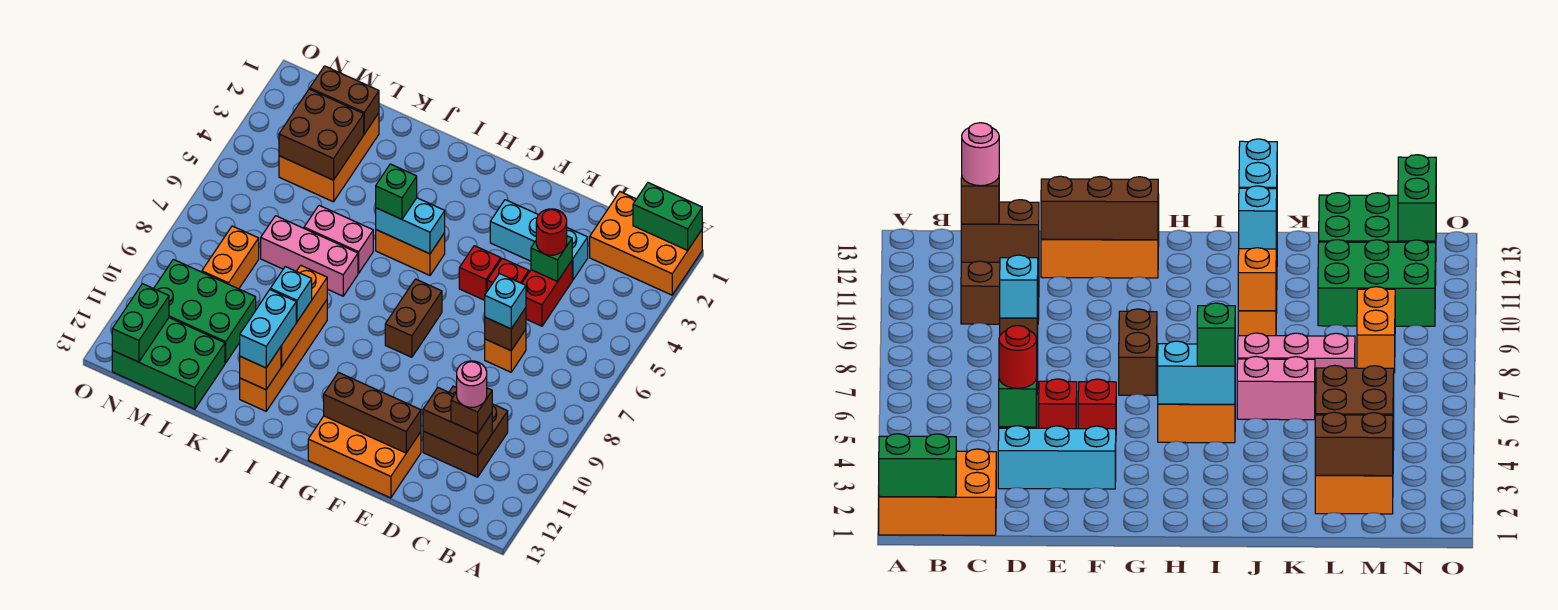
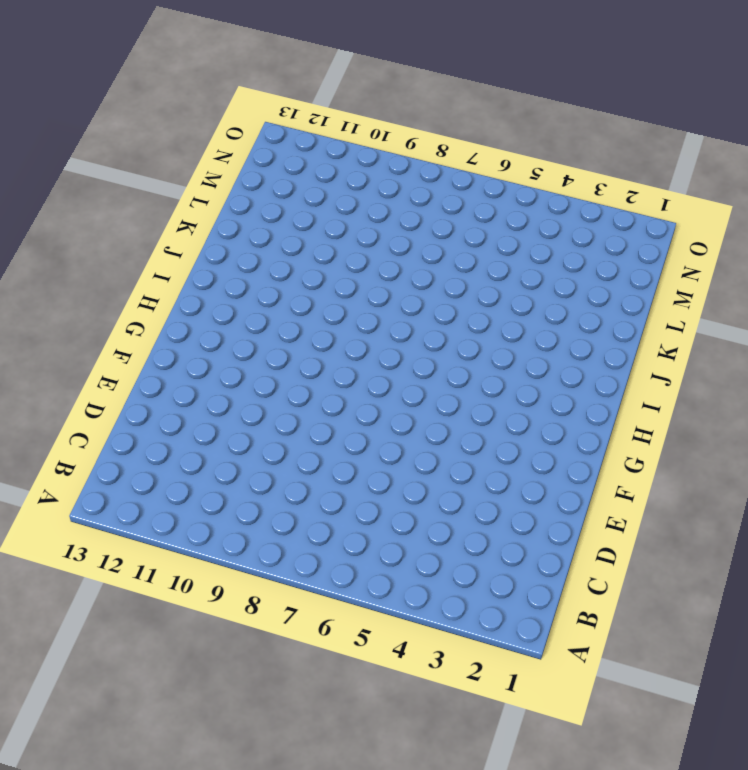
none -> orange 2x3 brick [590,192,702,295]
none -> brown 2x2 brick [423,386,508,477]
none -> cyan 1x3 brick [490,200,588,280]
none -> red 1x2 brick [522,261,572,326]

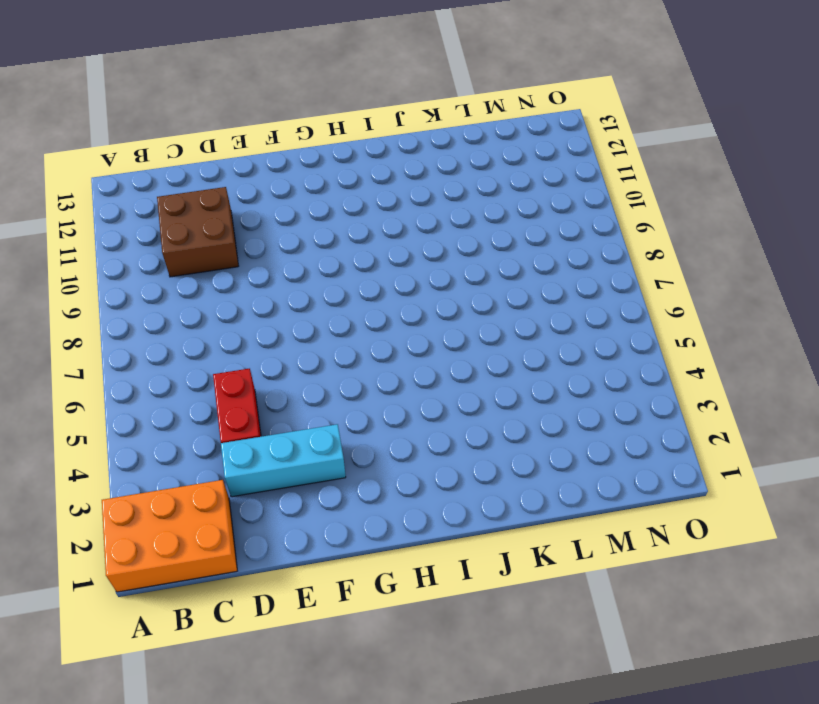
none -> orange 1x1 brick [485,330,526,372]
none -> red 1x1 brick [487,258,529,291]
none -> orange 2x3 brick [308,416,421,498]
none -> red 1x1 brick [459,246,501,300]

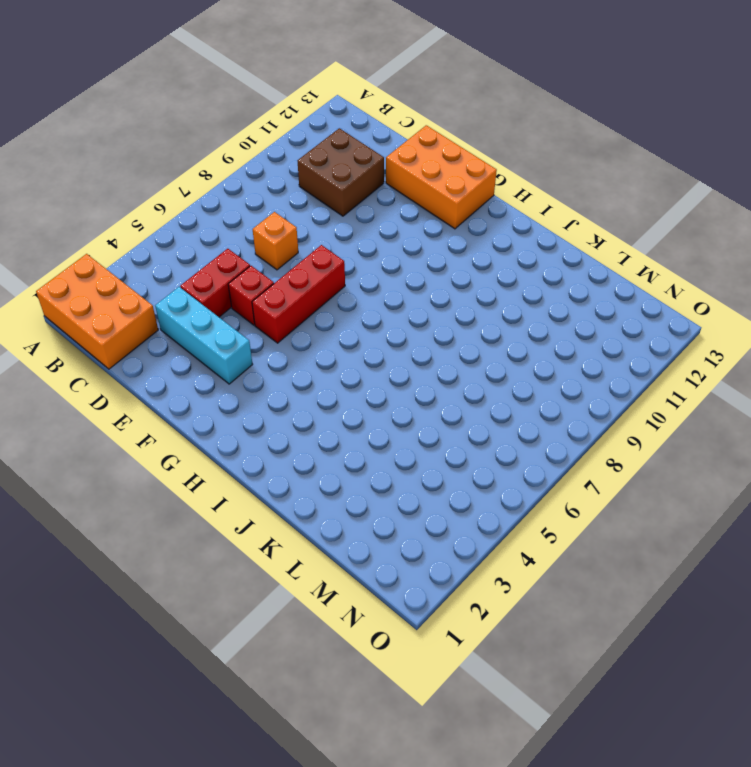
red 1x3 brick [252,245,345,343] -> red 1x1 brick [459,246,501,300]
none -> brown 1x2 brick [385,279,442,357]
none -> orange 1x2 brick [376,230,445,275]
none -> pink 1x2 brick [304,205,373,273]
none -> pink 1x3 brick [261,216,358,296]

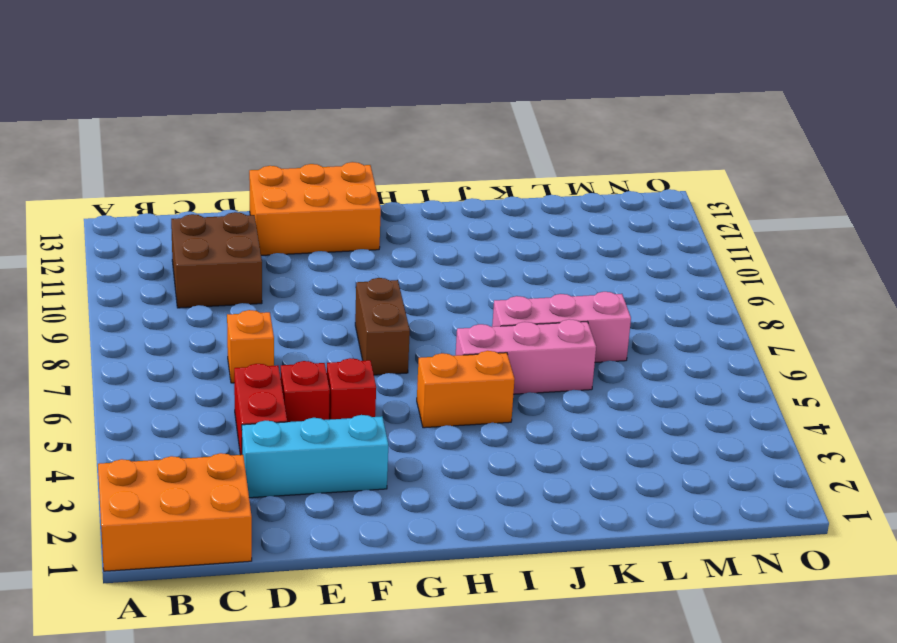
pink 1x3 brick [456,319,596,394] -> pink 1x2 brick [304,205,373,273]
none -> orange 1x4 brick [240,300,327,411]
none -> orange 2x3 brick [279,113,379,202]
none -> green 2x3 brick [154,259,256,363]
none -> green 2x3 brick [112,318,225,409]

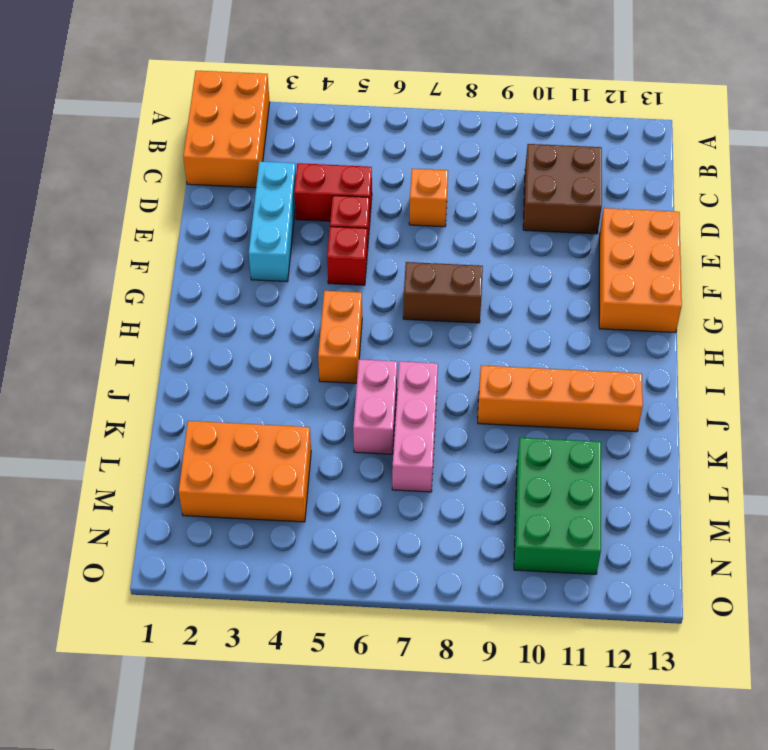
none -> green 2x3 brick [112,318,225,409]
none -> orange 1x2 brick [202,226,259,289]
none -> green 1x2 brick [633,183,702,250]
none -> brown 1x2 brick [423,388,492,455]

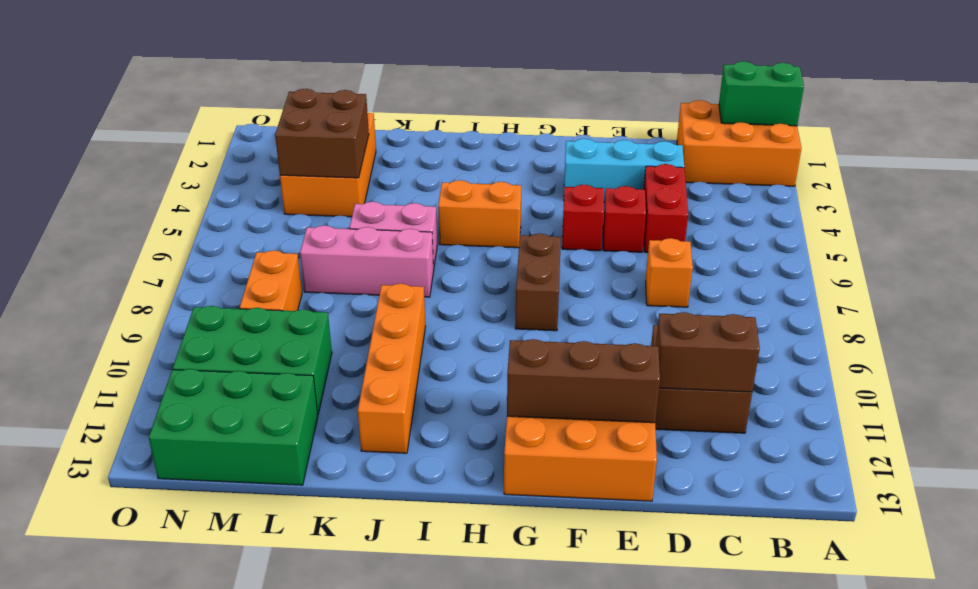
none -> green 1x1 brick [531,236,572,282]
none -> brown 1x1 brick [485,308,526,351]
none -> cyan 1x2 brick [376,198,445,254]
none -> orange 1x3 brick [281,265,327,367]

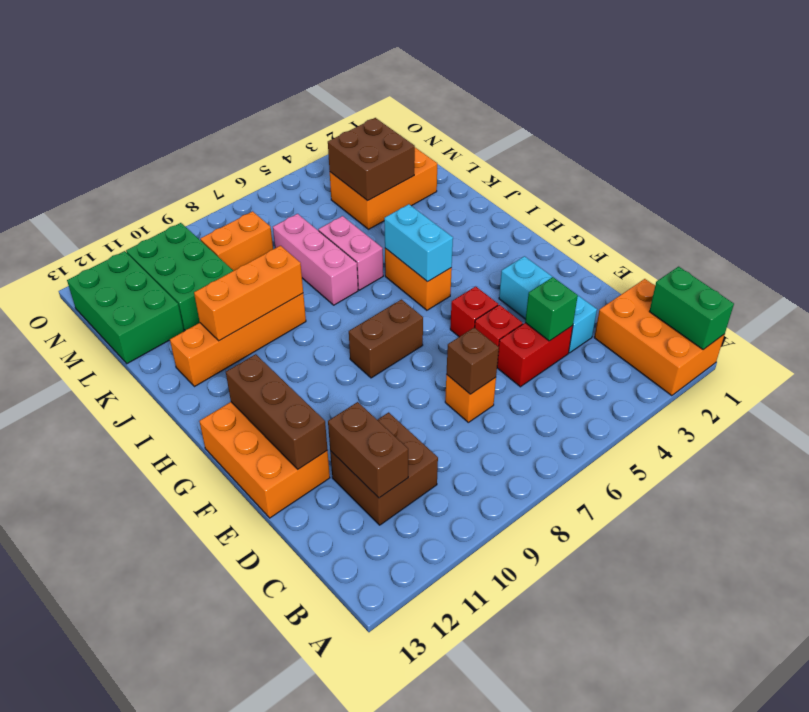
none -> orange 1x1 brick [240,347,281,390]
none -> brown 1x2 brick [310,66,379,134]
none -> green 1x2 brick [112,284,169,362]
none -> brown 1x1 brick [451,388,492,434]

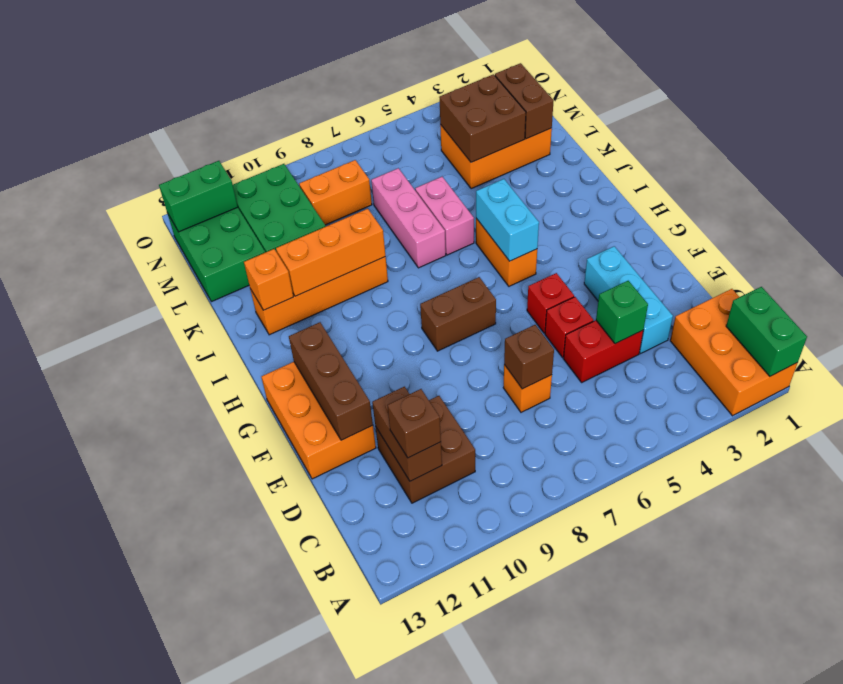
none -> red 1x1 round brick [536,209,567,255]
none -> cyan 1x1 brick [485,273,526,329]
none -> green 1x1 brick [376,164,417,219]
none -> cyan 1x1 brick [270,267,312,322]

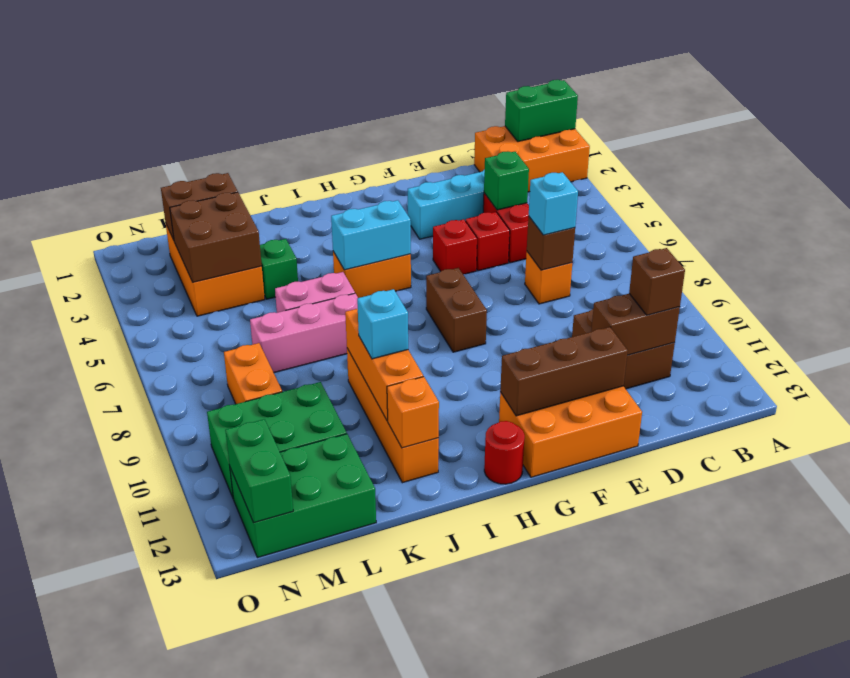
red 1x1 round brick [484,421,525,484] -> red 1x1 round brick moved to [536,209,567,255]
green 1x1 brick [260,239,298,299] -> green 1x1 brick moved to [376,164,417,219]
none -> cyan 1x2 brick [240,290,296,368]
none -> pink 1x1 round brick [457,361,487,407]

